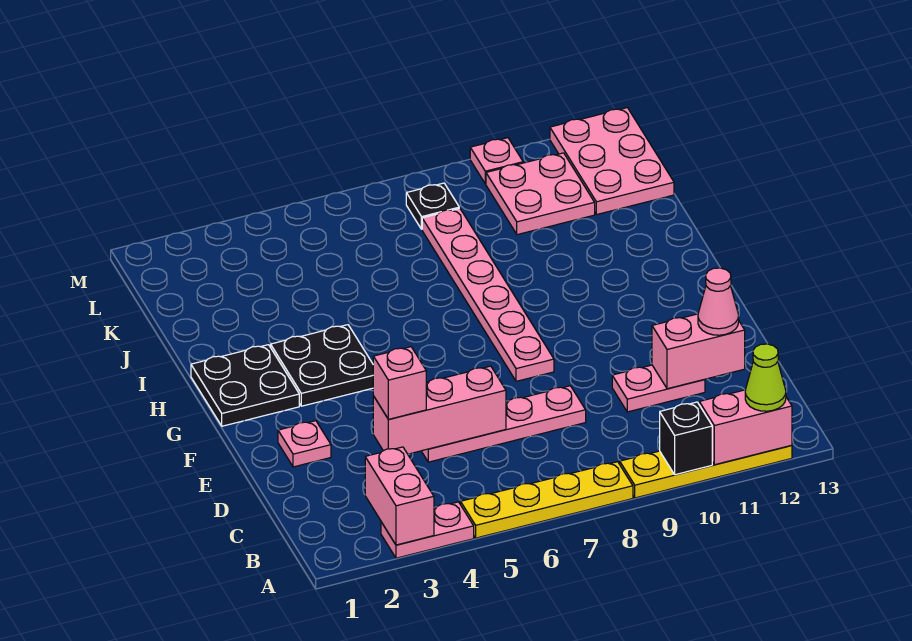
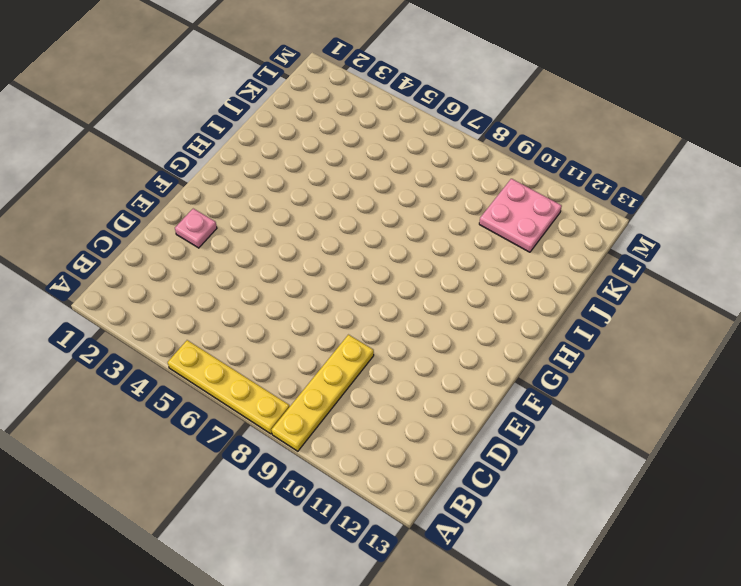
yellow 1x4 plate [272,335,374,451] -> yellow 1x4 plate turned to [620,445,792,498]
none -> pink 1x2 plate [381,502,474,558]
none -> pink 1x4 plate [422,386,586,462]
none -> pink 1x2 plate [612,365,705,412]

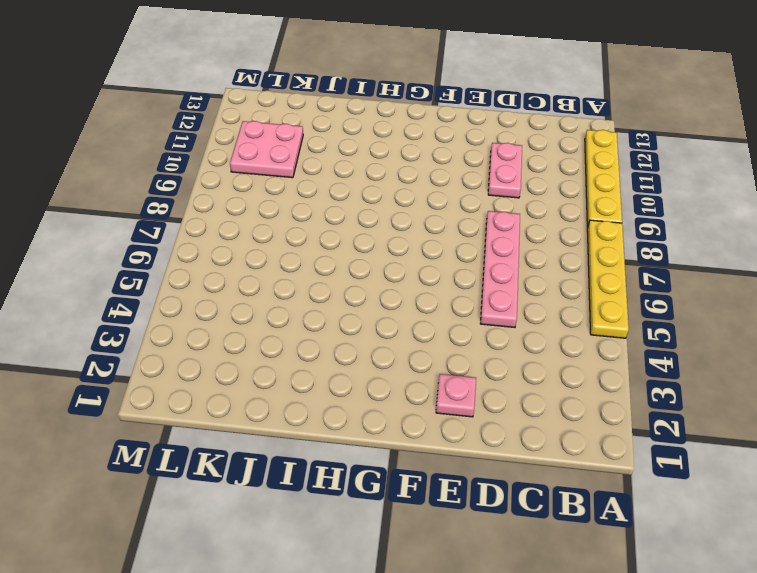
none -> pink 1x2 plate [381,502,474,558]
none -> pink 1x6 plate [422,208,554,381]
none -> black 2x2 plate [191,345,299,426]

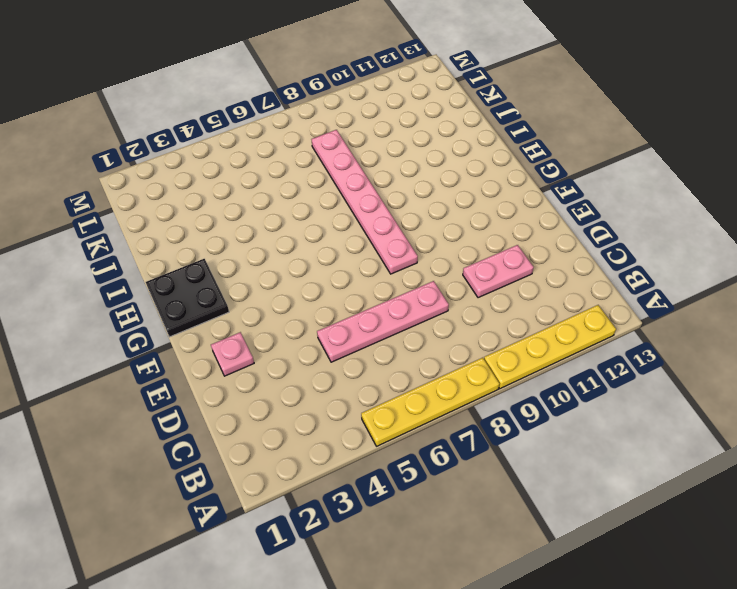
none -> pink 1x2 plate [381,502,474,558]
none -> black 2x2 plate [271,325,373,406]
none -> pink 2x2 plate [486,153,595,235]

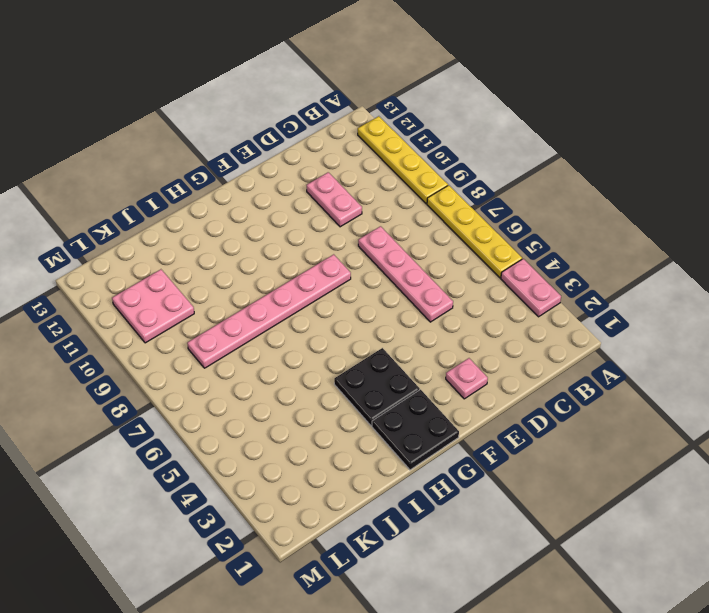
none -> pink 2x3 plate [550,108,674,215]
none -> black 1x1 plate [406,183,459,229]
none -> pink 1x1 plate [470,138,523,184]

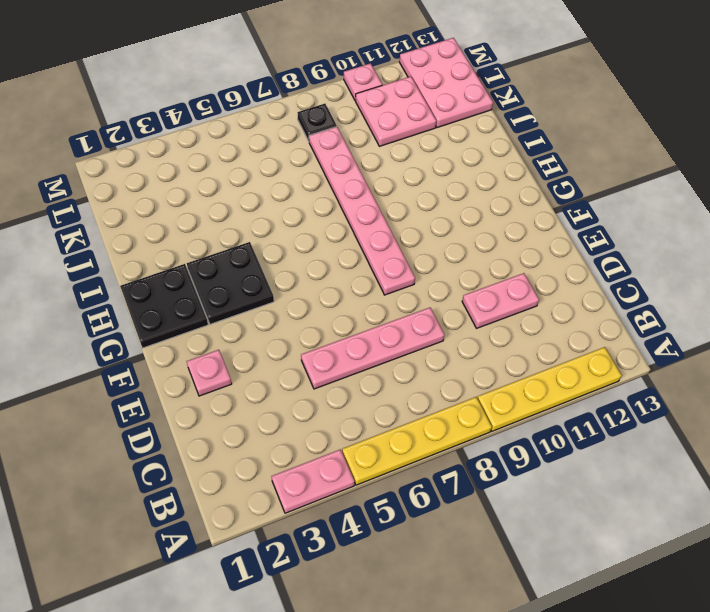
none -> pink 1x2 brick [365,447,434,545]
none -> black 1x1 brick [660,402,712,475]
none -> pink 1x2 brick [699,390,792,465]

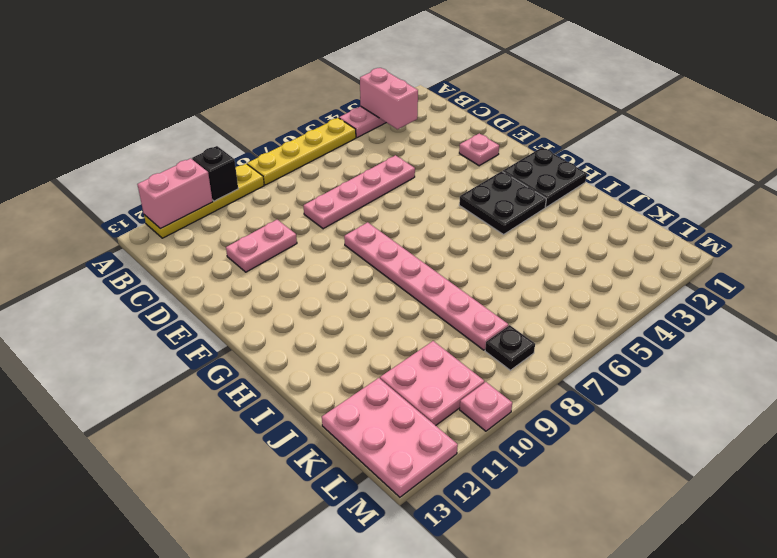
none -> pink 1x3 brick [373,366,506,454]
none -> pink 1x2 brick [652,314,745,389]
none -> lime 1x1 cone [745,344,786,411]

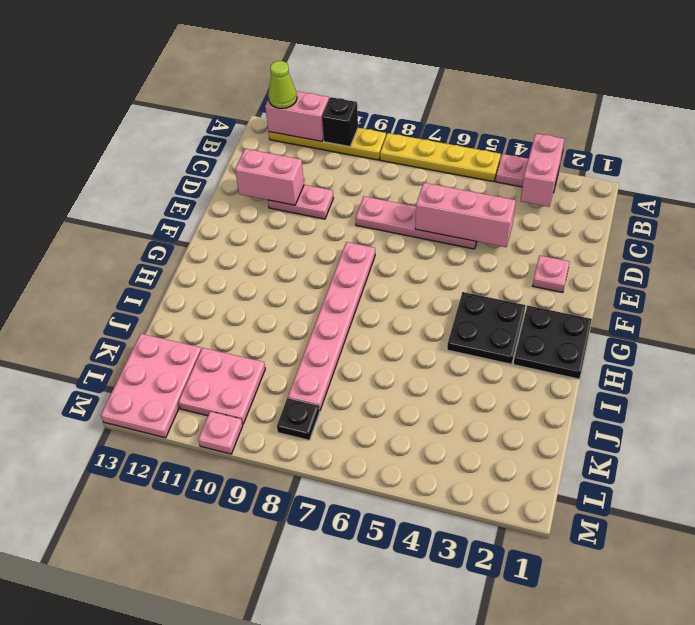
none -> pink 1x1 brick [373,347,426,419]
none -> pink 1x1 cone [698,268,739,335]

